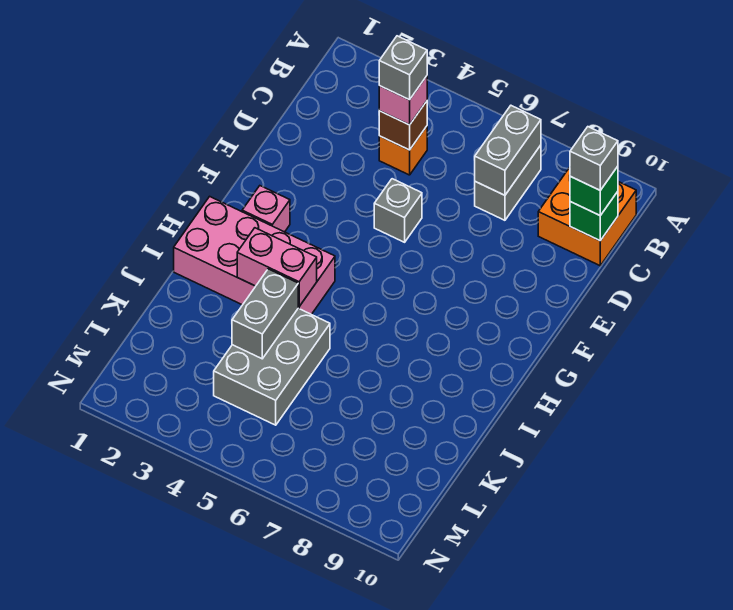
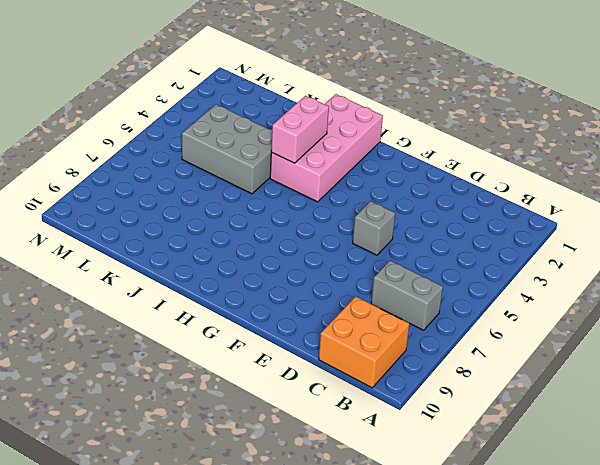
none -> orange 1x1 brick [379,126,427,175]
none -> pink 1x1 brick [242,186,290,232]
none -> grey 1x2 brick [475,106,541,195]

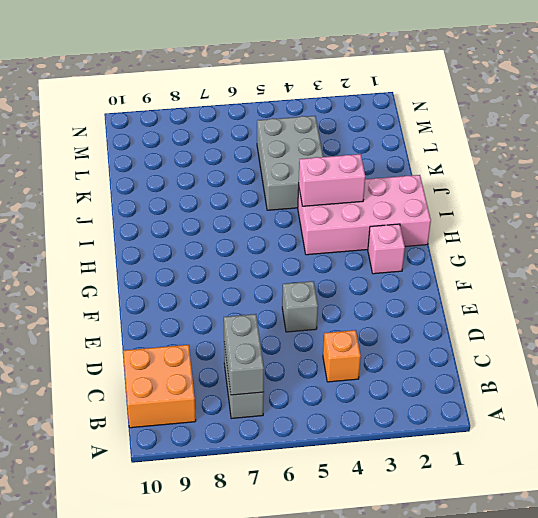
none -> brown 1x1 brick [379,101,427,150]
none -> green 1x1 brick [570,192,618,241]
none -> grey 1x2 brick [232,269,298,359]

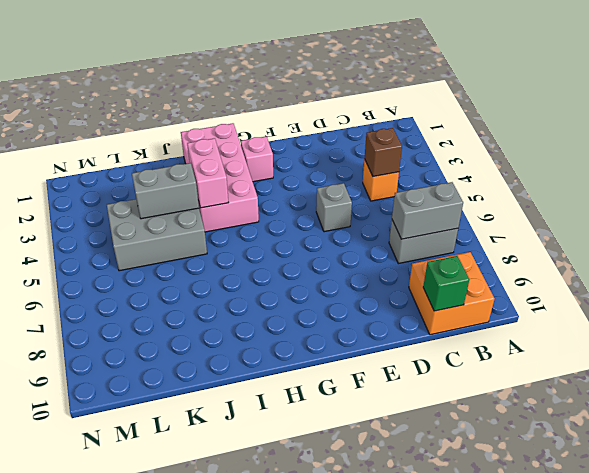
none -> pink 1x1 brick [379,76,427,125]
none -> green 1x1 brick [570,166,618,215]
none -> grey 1x1 brick [379,36,427,100]

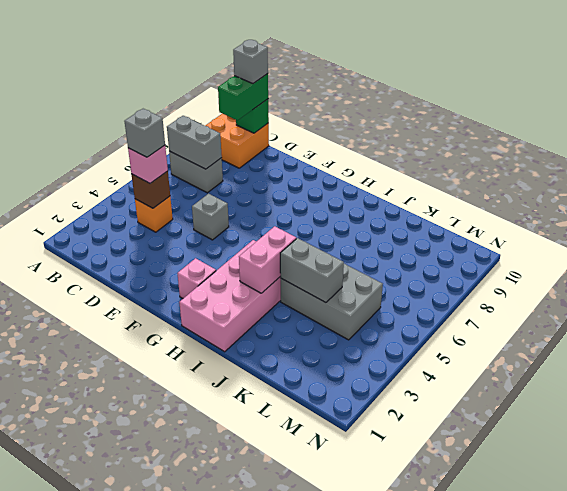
green 1x2 brick [218,74,268,120] -> green 1x1 brick [570,166,618,215]

